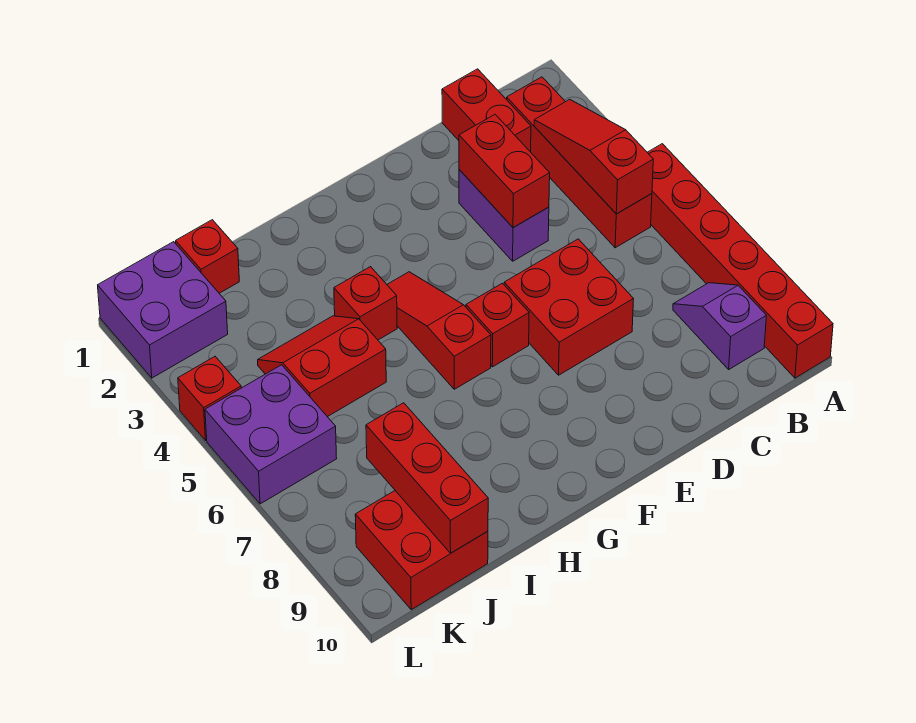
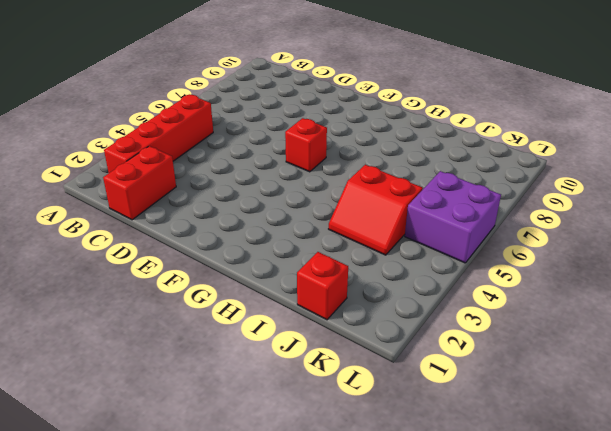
none -> red 1x6 brick [647,144,833,378]
none -> purple 1x2 slope [673,283,766,369]
none -> purple 1x2 brick [459,170,549,261]

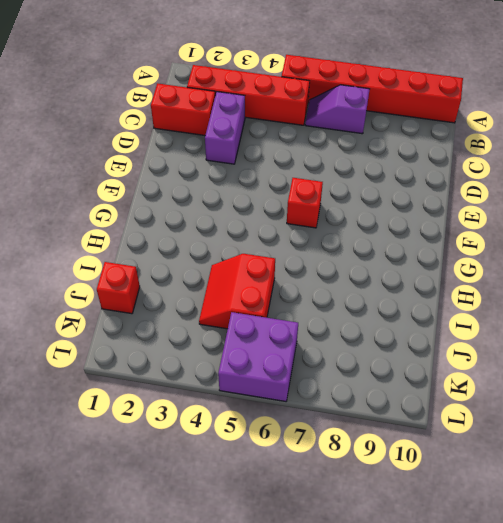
purple 1x2 slope [305,85,370,134] -> purple 1x2 slope moved to [673,283,766,369]
purple 1x2 brick [205,92,245,164] -> purple 1x2 brick turned to [459,170,549,261]
none -> red 2x2 brick [504,239,634,375]
none -> red 1x3 slope [387,272,491,389]
none -> red 1x1 brick [334,267,397,340]

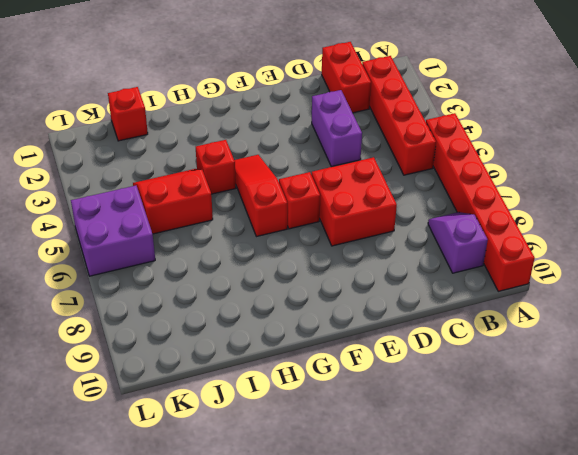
none -> red 2x2 brick [355,491,488,610]
none -> purple 2x2 brick [98,242,228,378]
none -> red 1x1 brick [178,357,241,440]

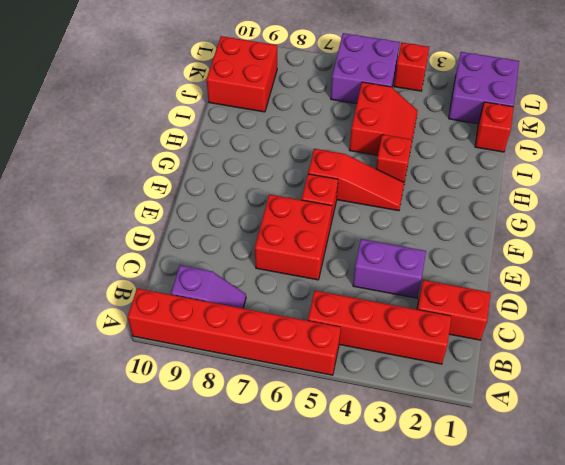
none -> red 1x3 slope [534,99,653,214]
none -> red 1x2 brick [459,115,550,228]
none -> red 1x3 brick [366,403,488,553]

